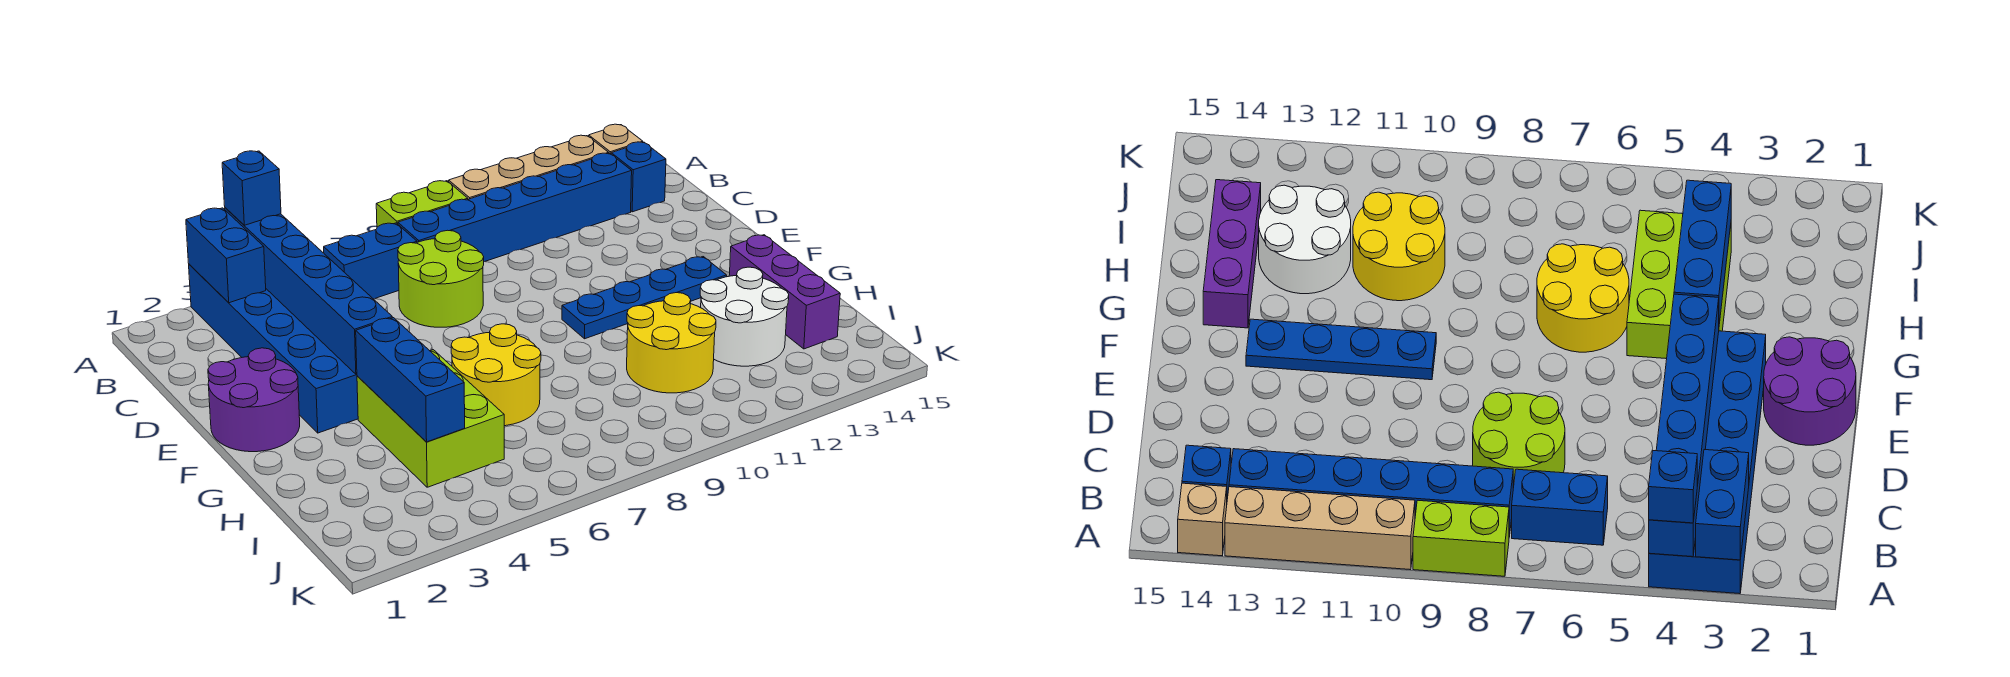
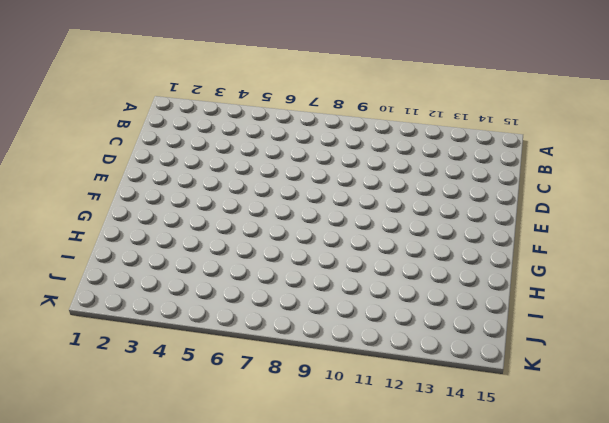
none -> blue 2x6 brick [189,264,358,433]
none -> lime 1x2 brick [376,181,468,227]
none -> tan 1x4 brick [449,135,609,199]

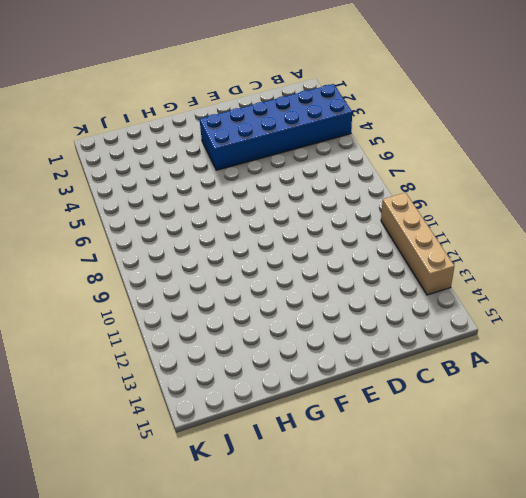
none -> lime 1x2 brick [376,181,468,227]
none -> tan 1x1 brick [589,124,643,154]
none -> blue 1x2 brick [324,223,417,299]

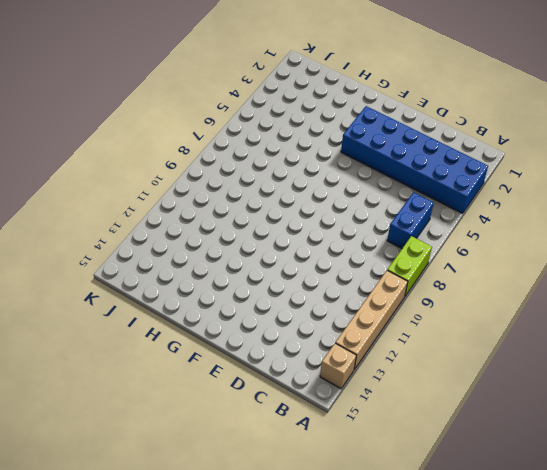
none -> blue 1x6 brick [398,153,632,262]
none -> blue 1x1 brick [611,142,666,212]
none -> lime 2x2 round brick [398,230,484,327]

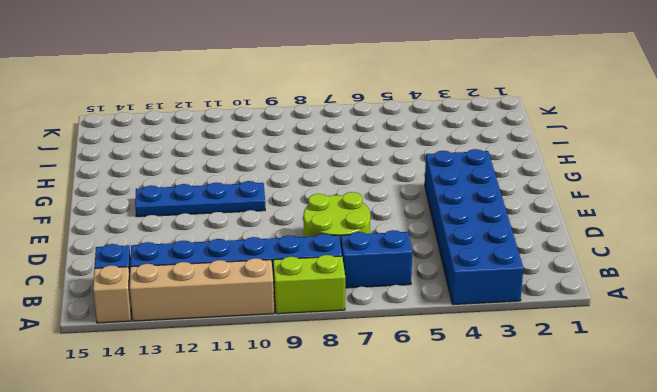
none -> purple 2x2 round brick [208,348,300,452]
none -> lime 2x3 brick [357,350,504,487]
none -> yellow 2x2 round brick [451,324,541,426]

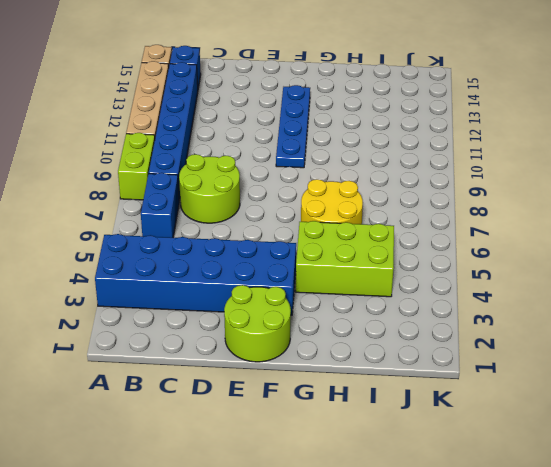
lime 2x2 round brick [224,285,291,362] -> purple 2x2 round brick [208,348,300,452]
none -> purple 1x3 brick [729,235,840,349]
none -> yellow 2x2 round brick [627,293,716,393]
none -> white 2x2 round brick [700,267,789,366]

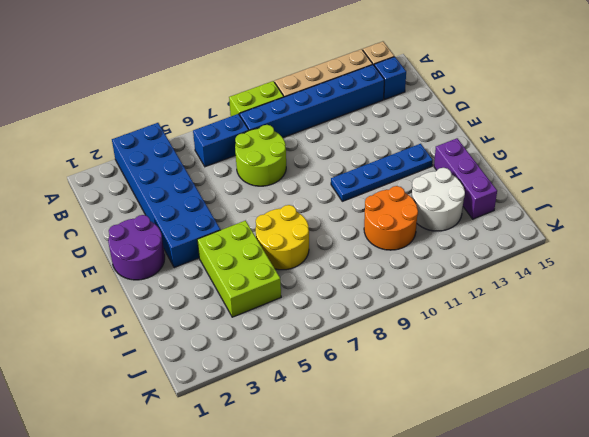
orange 2x2 round brick [364,186,418,250] -> yellow 2x2 round brick [627,293,716,393]
none -> blue 1x2 brick [186,208,266,303]
none -> blue 1x6 brick [225,208,392,374]
none -> blue 1x3 brick [356,318,465,442]

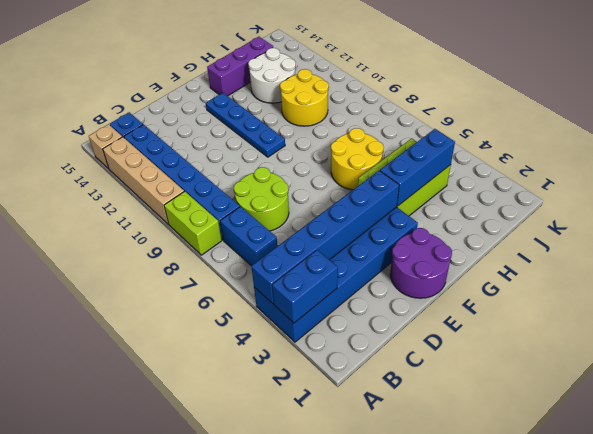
none -> blue 1x1 brick [222,151,281,225]

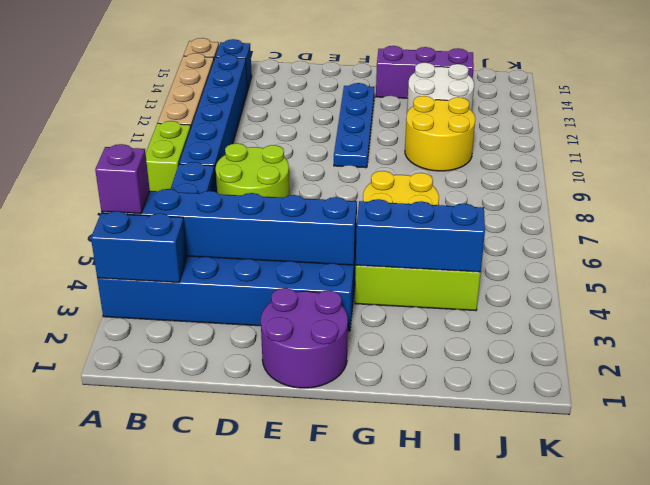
purple 1x1 brick [95,144,150,214] -> blue 1x1 brick [222,151,281,225]

